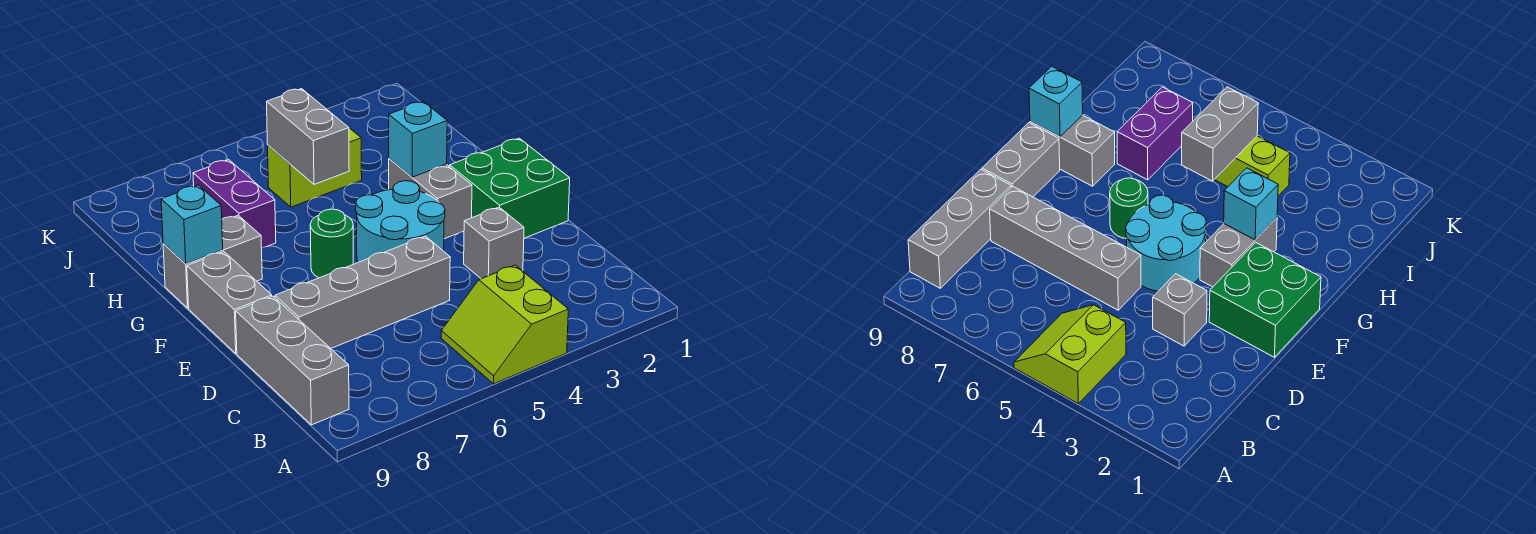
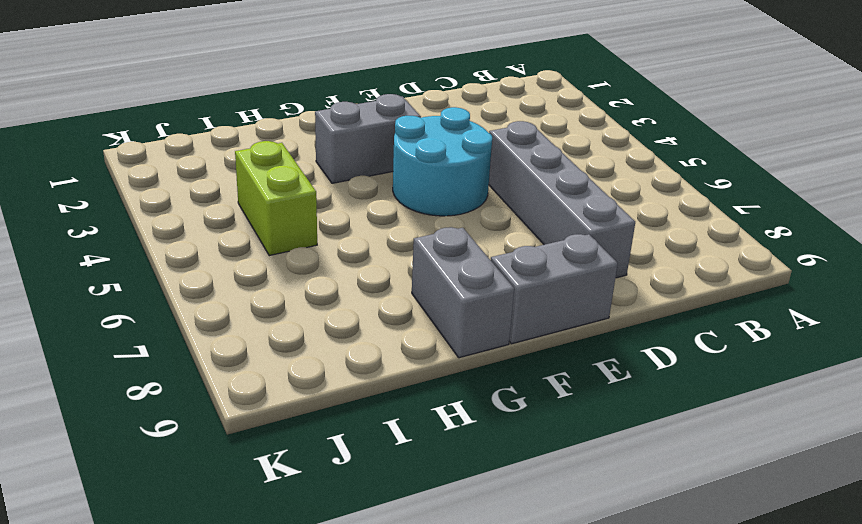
none -> lime 2x2 slope [441,265,568,384]
none -> grey 1x3 brick [236,296,349,425]
none -> grey 1x1 brick [464,207,524,279]

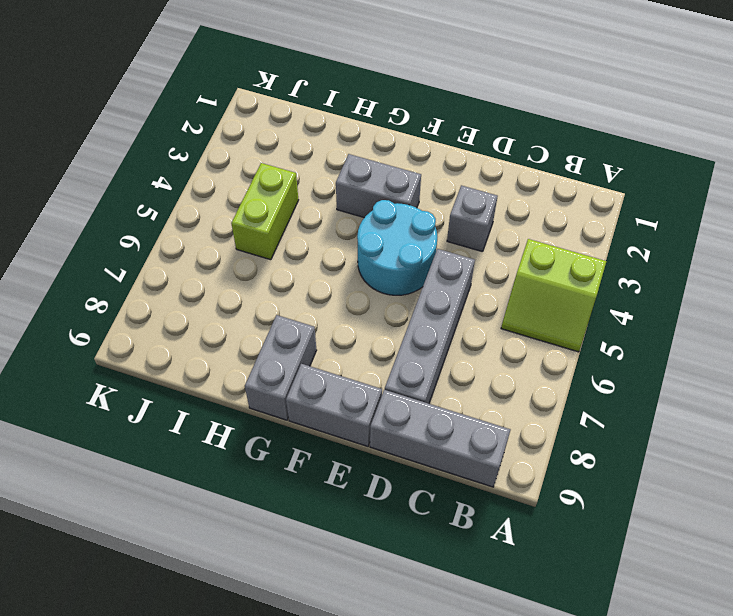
none -> green 2x2 brick [450,138,570,238]
none -> green 1x1 round brick [310,209,353,278]
none -> purple 1x2 brick [193,160,276,248]

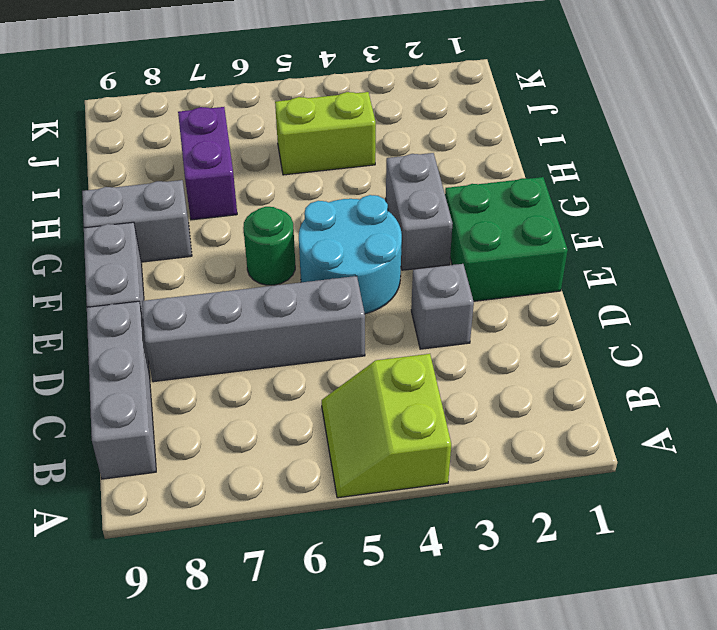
none -> cyan 1x1 brick [389,102,447,177]
none -> cyan 1x1 brick [161,185,223,264]
none -> grey 1x2 brick [267,89,349,184]

